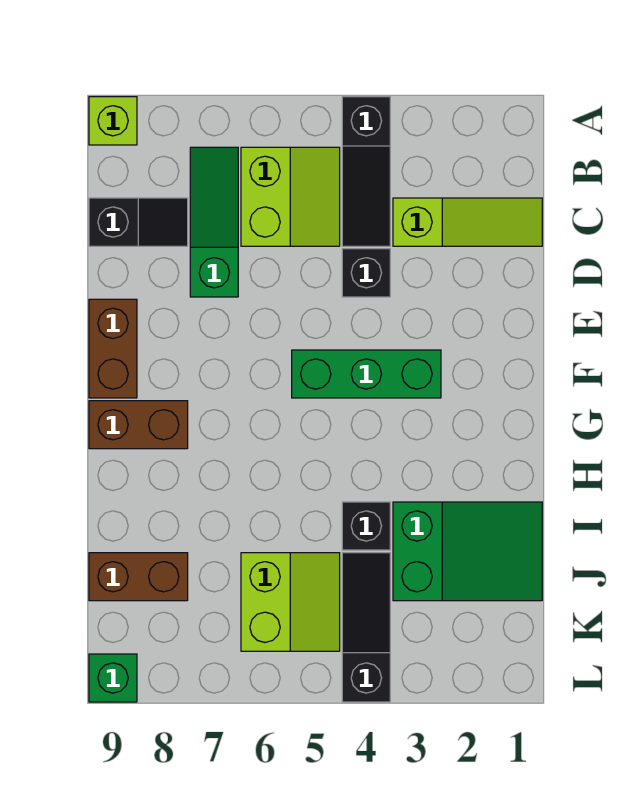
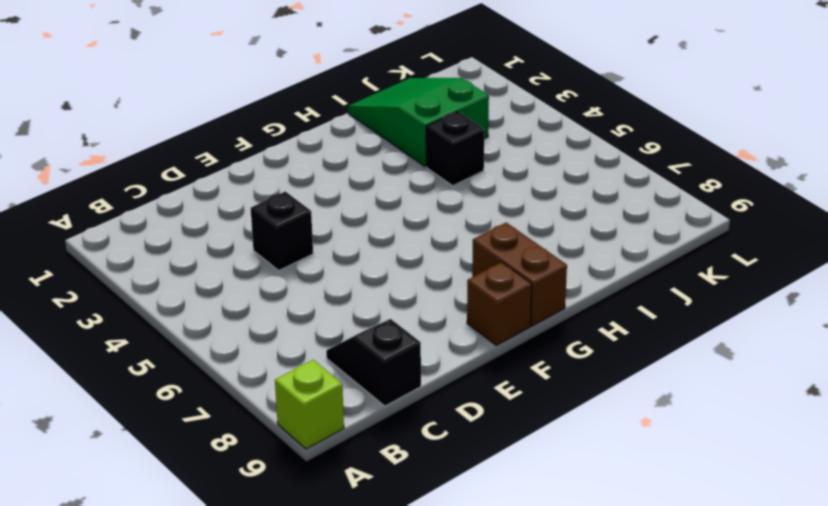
brown 1x1 brick [467,262,532,345] -> brown 1x2 brick [89,299,137,398]
none -> black 1x3 slope [342,97,390,246]
none -> lime 2x2 slope [241,147,340,246]
none -> green 1x3 slope [190,147,238,297]

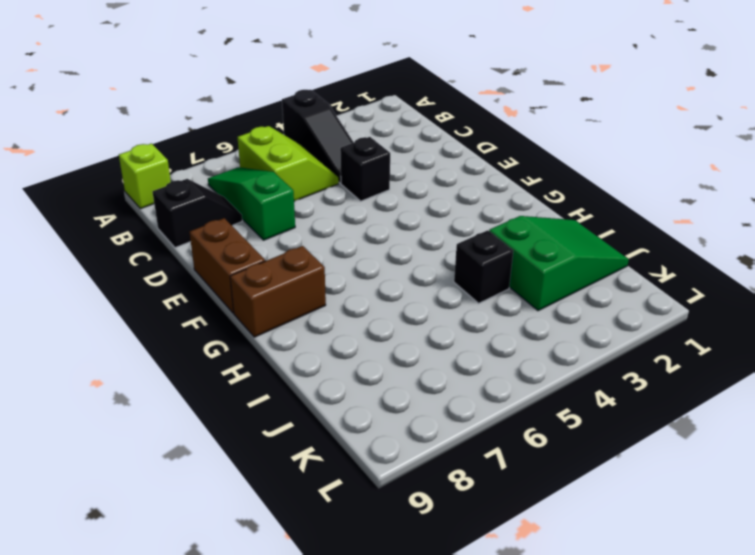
none -> lime 1x3 slope [393,198,542,246]
none -> green 1x3 brick [292,350,441,398]
none -> black 1x3 slope [342,553,390,702]

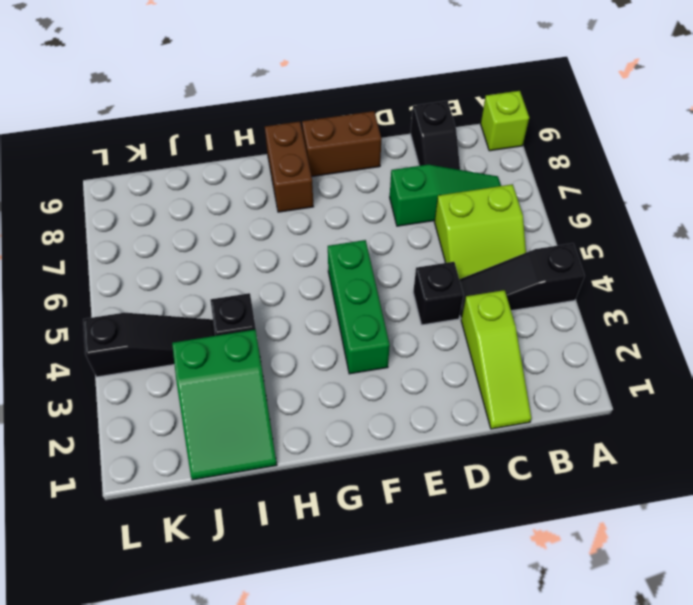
none -> lime 2x2 slope [241,553,340,651]
none -> brown 1x2 brick [89,553,188,601]
none -> green 1x1 brick [89,654,137,702]

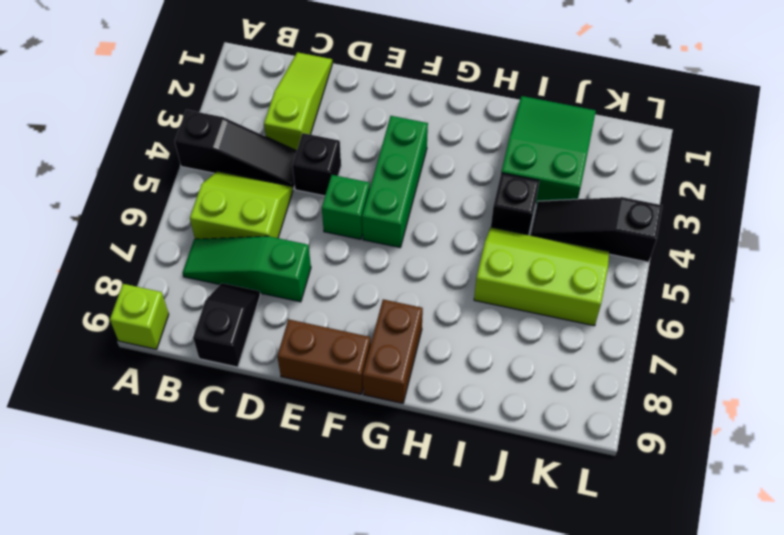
green 1x1 brick [322,175,370,239] -> green 1x1 brick moved to [89,654,137,702]
lime 2x3 slope [474,227,609,326] -> lime 2x2 slope [241,553,340,651]
none -> brown 1x2 brick [89,553,188,601]

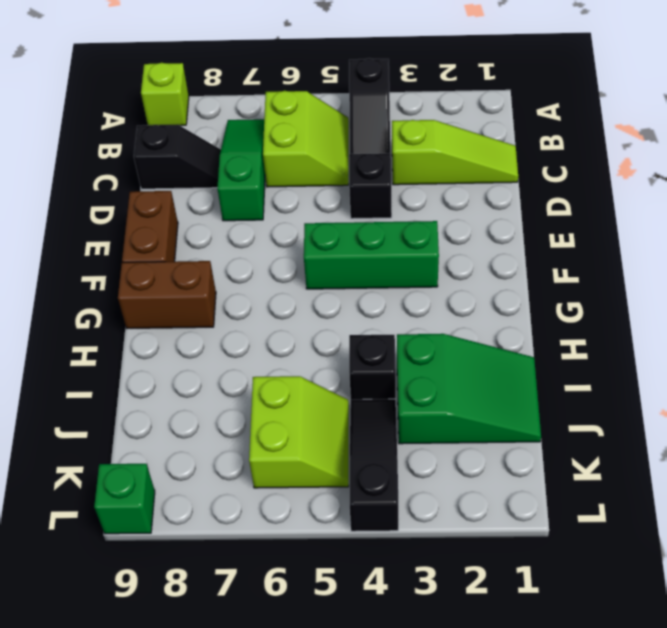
none -> brown 1x2 brick [89,553,188,601]

